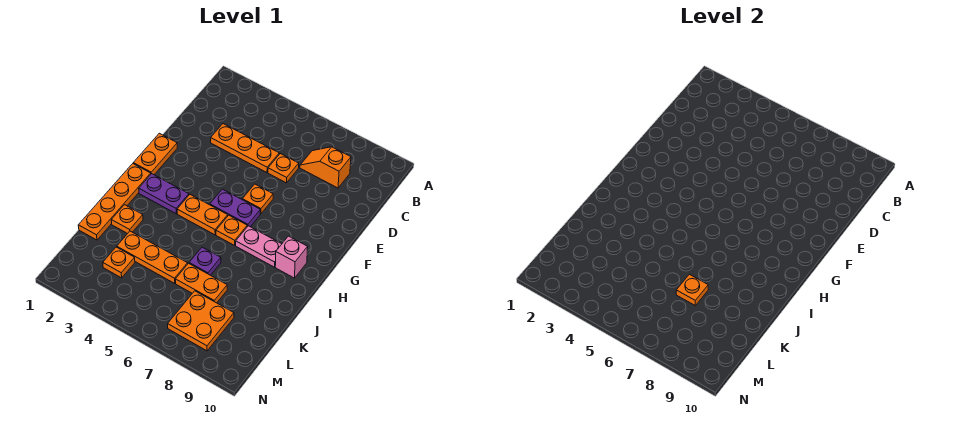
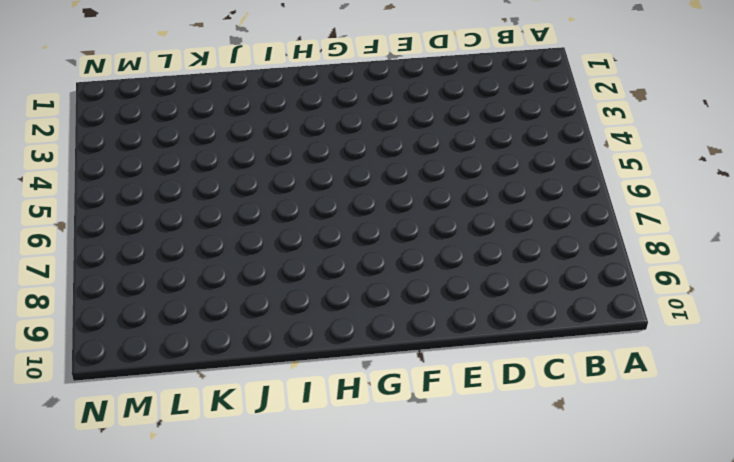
none -> orange 1x2 slope [300,147,351,188]
none -> orange 1x3 plate [211,124,279,173]
none -> orange 1x1 plate [268,154,299,183]

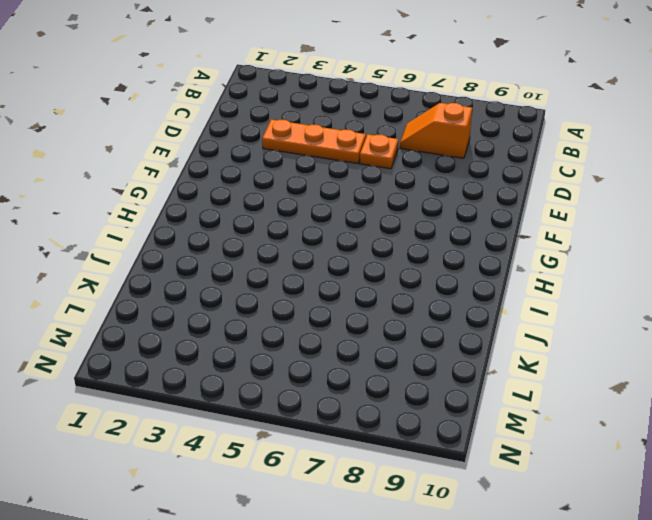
none -> orange 1x2 plate [133,133,177,175]
none -> orange 1x1 plate [242,184,273,214]
none -> purple 1x2 plate [210,189,260,227]

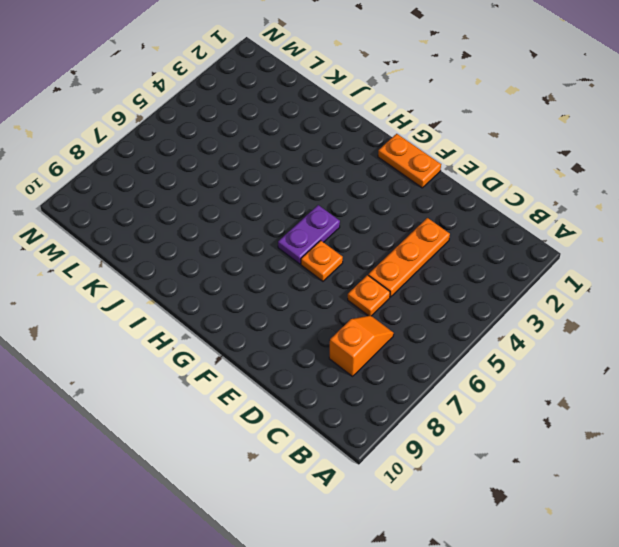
none -> orange 1x4 plate [78,164,151,240]
none -> purple 1x2 plate [139,174,189,214]
none -> orange 1x2 plate [177,195,228,235]

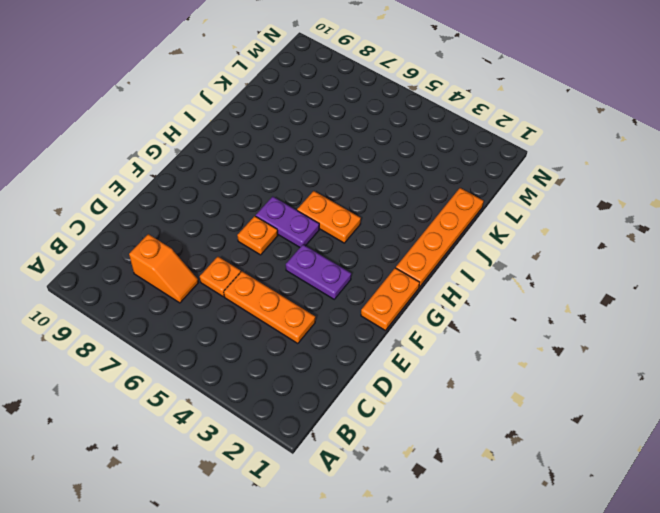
purple 1x2 plate [286,245,351,299] -> purple 1x2 plate moved to [139,174,189,214]
none -> orange 1x1 plate [216,215,247,245]
none -> pink 1x2 plate [236,226,281,267]
none -> pink 1x1 brick [275,236,308,278]

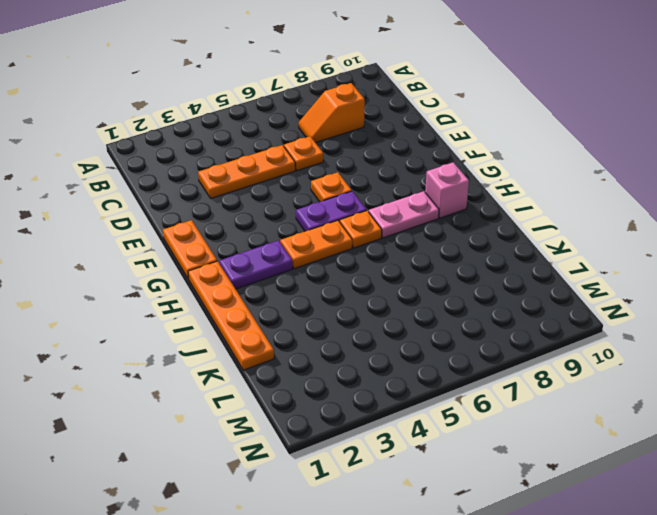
none -> orange 1x1 plate [111,205,143,234]
none -> purple 1x1 plate [189,247,221,275]
none -> orange 1x3 plate [117,231,188,283]

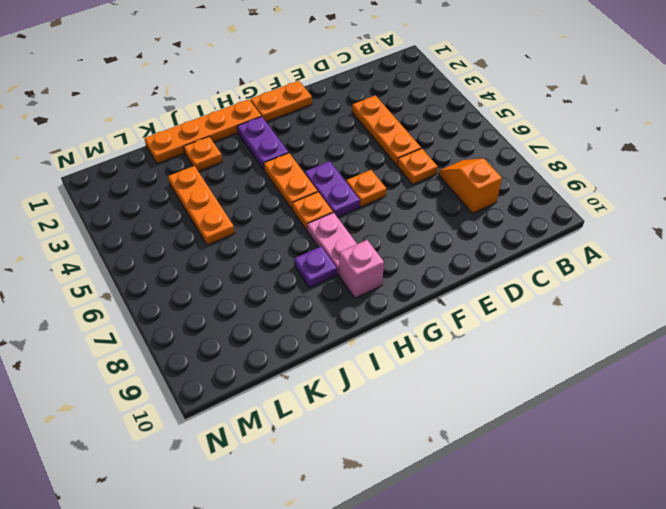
purple 1x1 plate [294,246,337,288] -> purple 1x1 plate moved to [189,247,221,275]
none -> orange 1x2 plate [175,263,227,303]
none -> orange 1x1 plate [103,247,135,278]
none -> orange 2x2 plate [168,291,234,351]

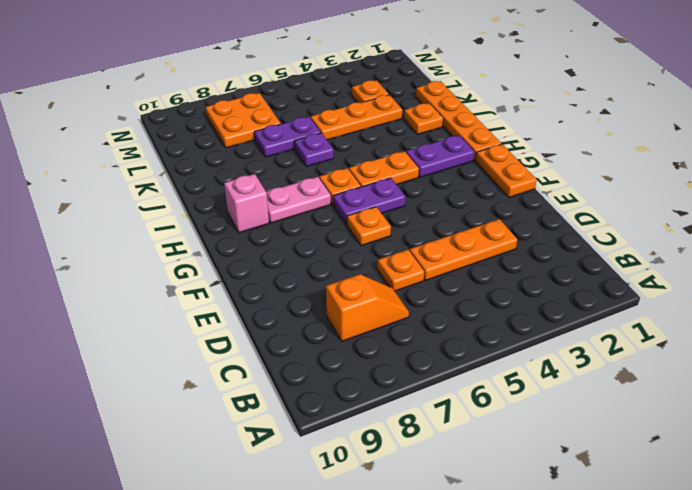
purple 1x2 plate [254,117,321,157] -> orange 1x2 plate [175,263,227,303]
none -> orange 1x1 plate [676,274,708,305]

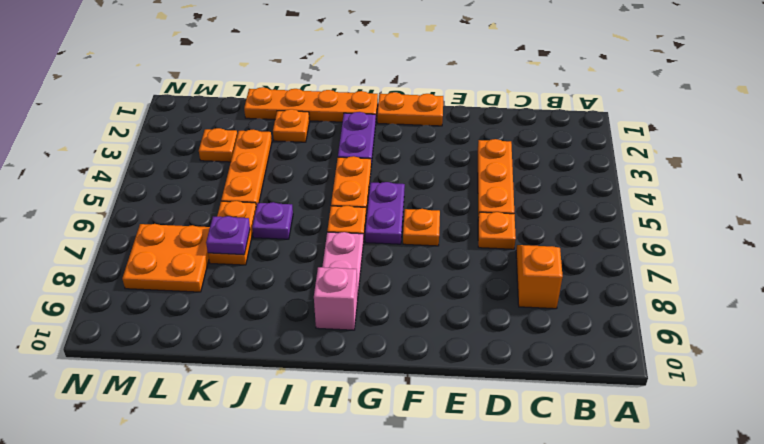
purple 1x1 plate [206,216,250,255] -> orange 1x1 plate [676,274,708,305]

